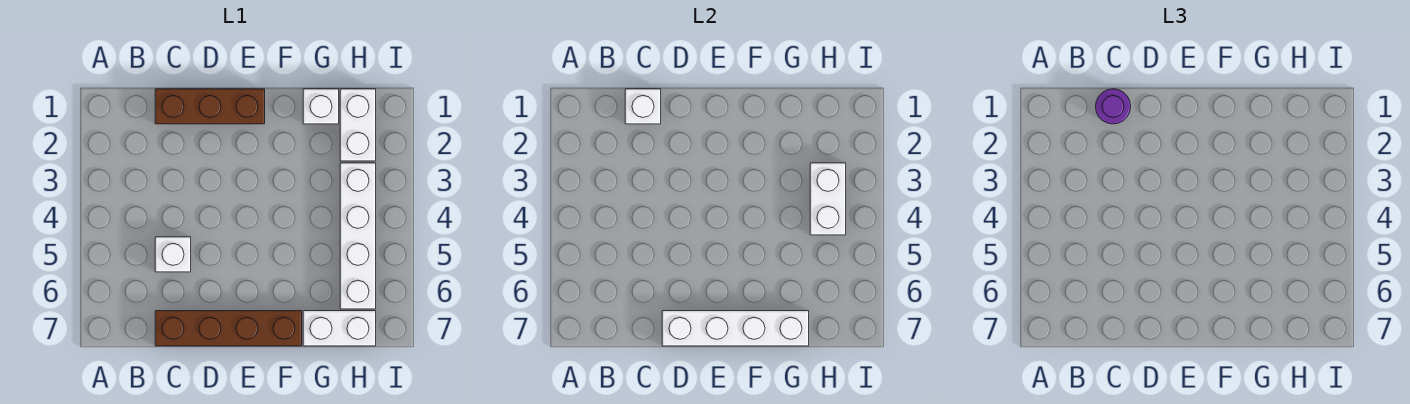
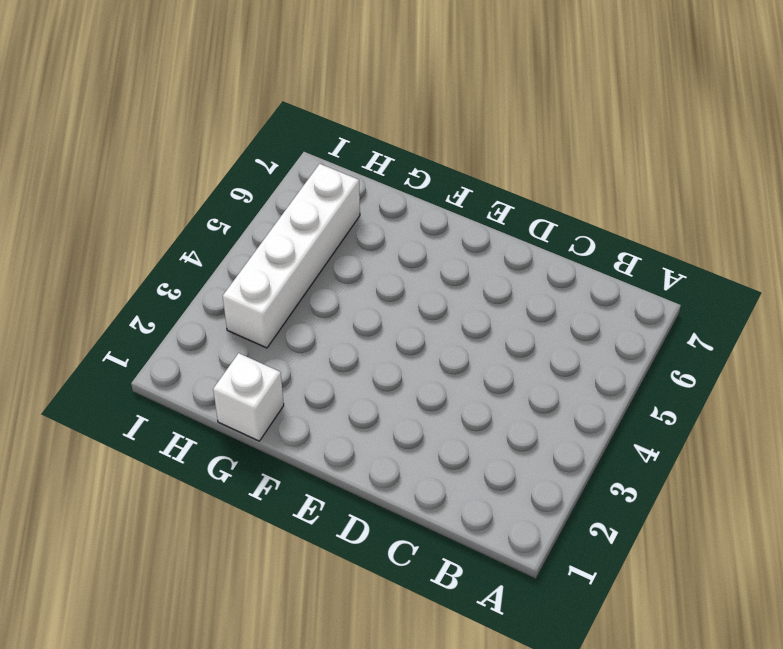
none -> brown 1x3 brick [155,89,265,124]
none -> white 1x1 brick [155,237,191,272]

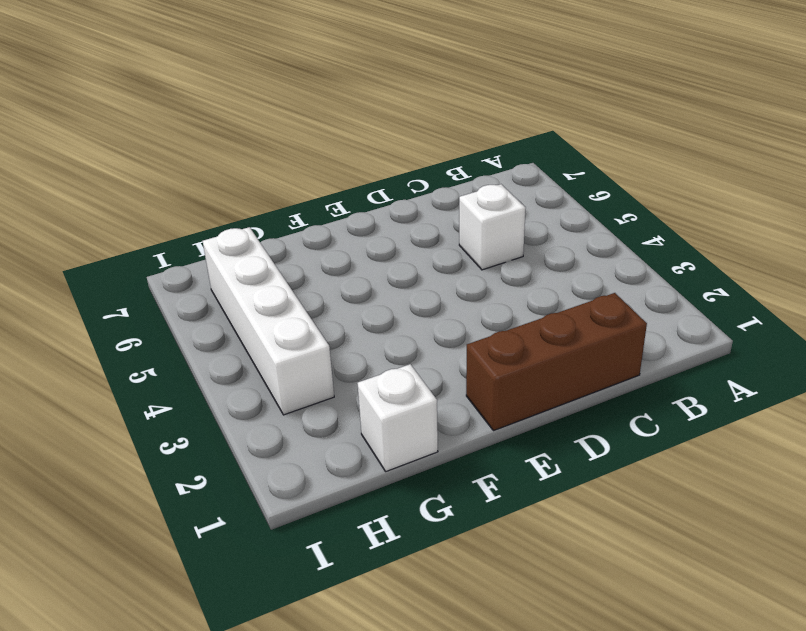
none -> brown 1x4 brick [155,311,302,346]
none -> white 1x2 brick [303,311,376,346]

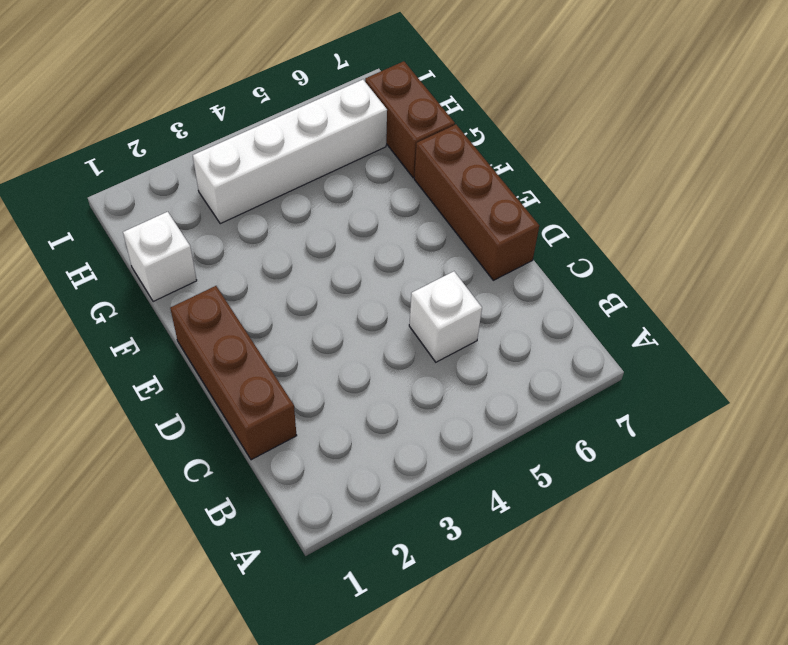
brown 1x3 brick [414,125,539,280] -> brown 1x4 brick [155,311,302,346]
brown 1x2 brick [365,61,455,178] -> white 1x2 brick [303,311,376,346]
none -> white 1x2 brick [340,89,376,161]
none -> white 1x1 brick [625,89,661,124]

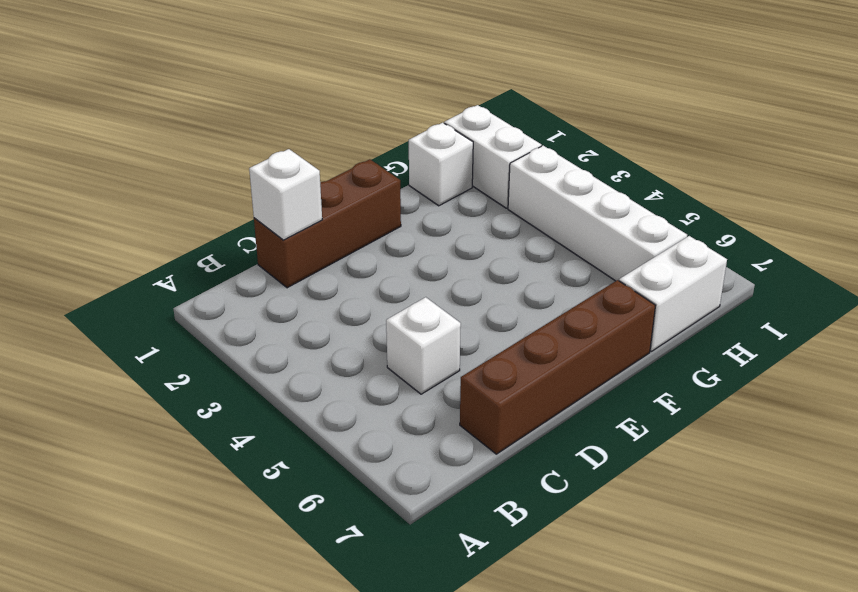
none -> white 1x4 brick [662,311,809,346]
none -> white 1x2 brick [810,163,846,235]

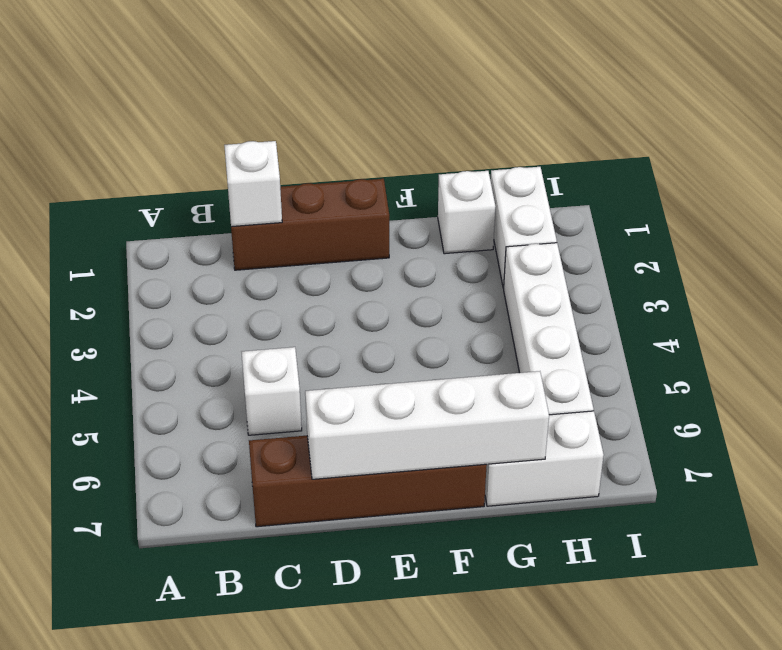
none -> white 1x2 brick [810,163,846,235]
none -> purple 1x1 round brick [1096,89,1131,124]

